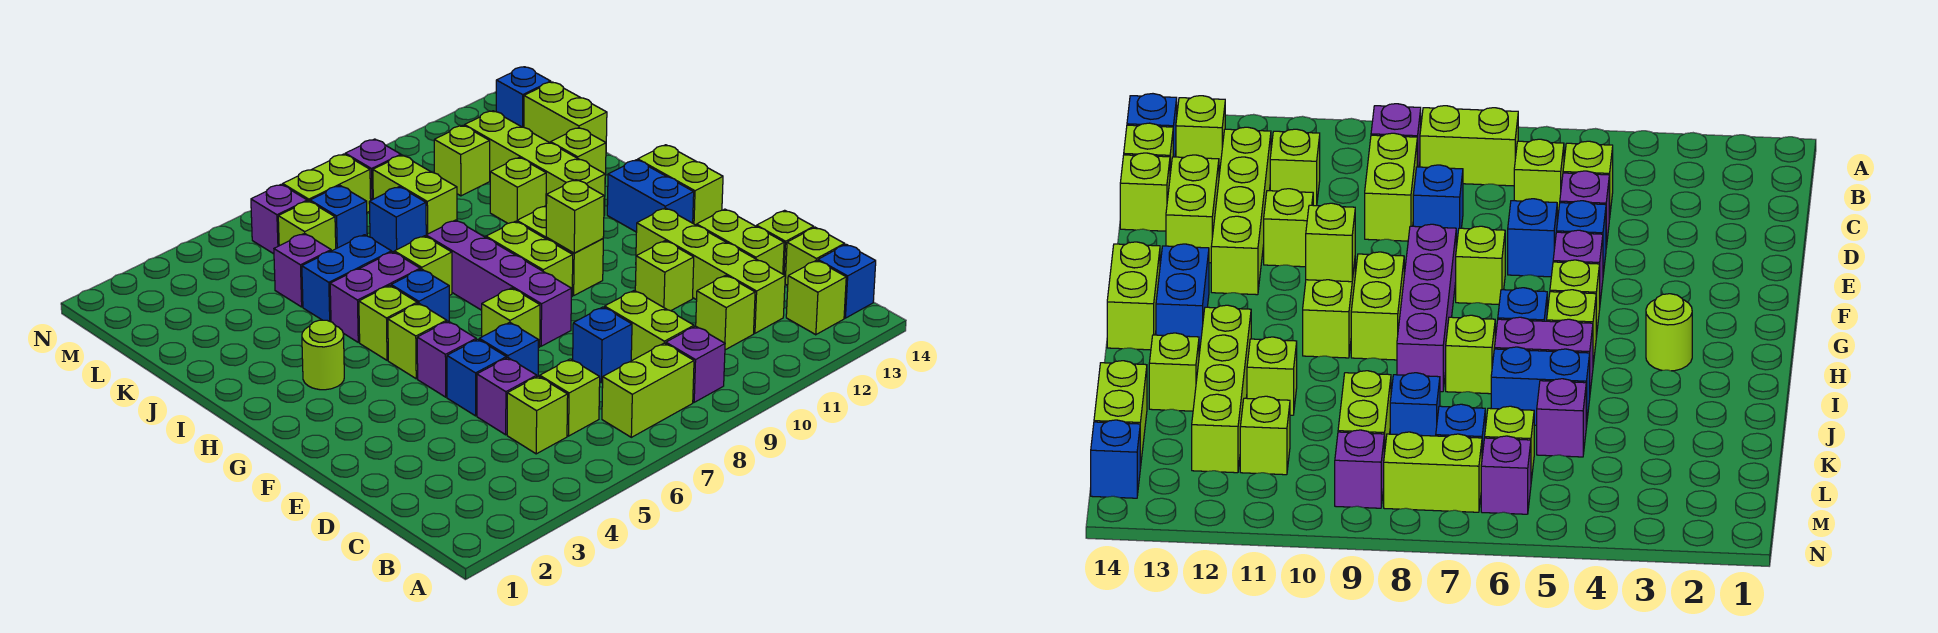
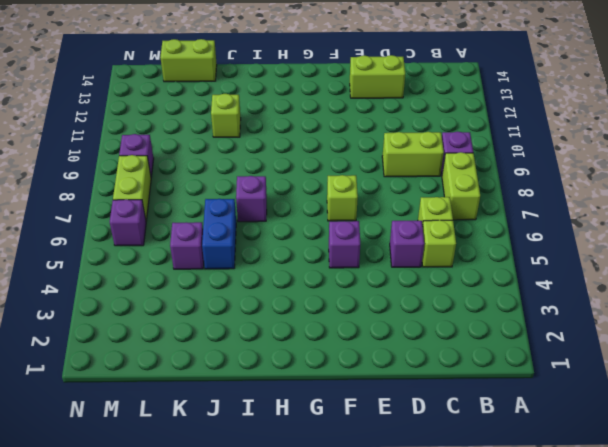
purple 1x1 brick [236,176,267,222] -> lime 1x1 brick [394,236,452,296]
none -> lime 1x1 brick [786,260,846,335]
none -> blue 1x1 brick [818,244,876,318]
none -> lime 1x1 brick [696,275,755,350]
none -> lime 1x4 brick [636,208,785,333]

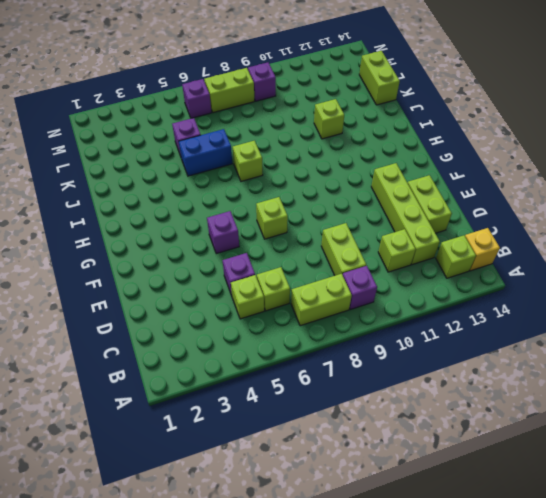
yellow 1x1 brick [465,228,500,271] -> blue 1x1 brick [818,244,876,318]
none -> lime 1x1 brick [785,227,845,286]
none -> blue 1x1 brick [573,307,632,383]
none -> lime 1x1 brick [757,210,814,278]
none -> blue 1x1 brick [447,339,506,416]

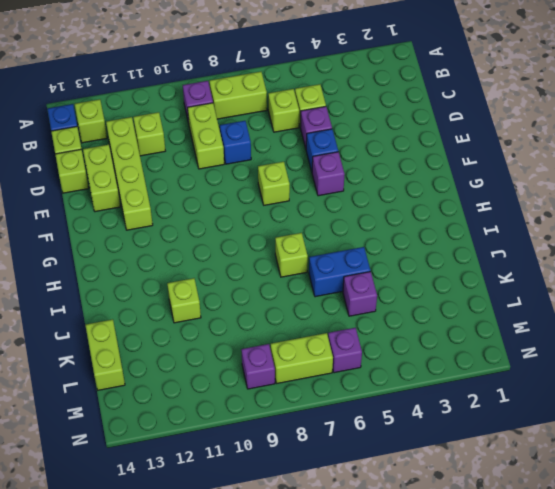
none -> blue 1x1 brick [479,322,538,376]
none -> lime 1x1 brick [635,241,694,311]
none -> purple 1x4 brick [426,220,571,346]
none -> lime 1x1 brick [388,303,447,379]

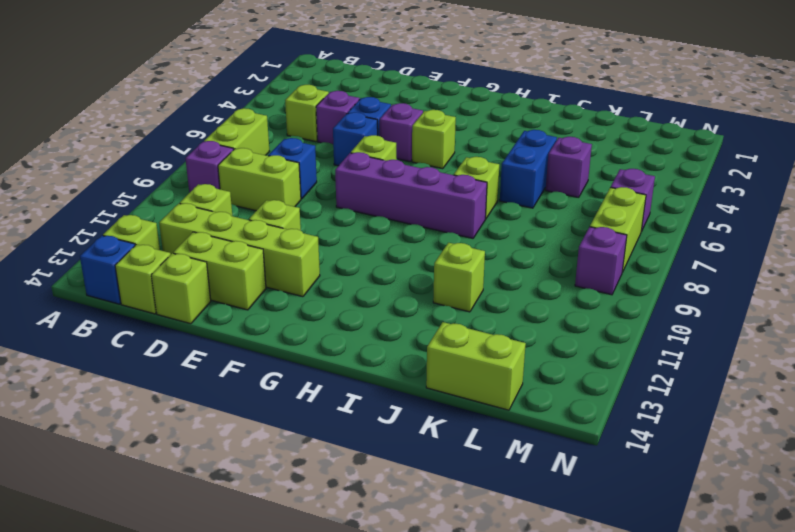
none -> lime 1x1 brick [540,359,600,436]
none -> lime 1x2 brick [486,221,573,297]
none -> lime 1x2 brick [517,206,603,296]
none -> blue 1x2 brick [607,160,694,232]

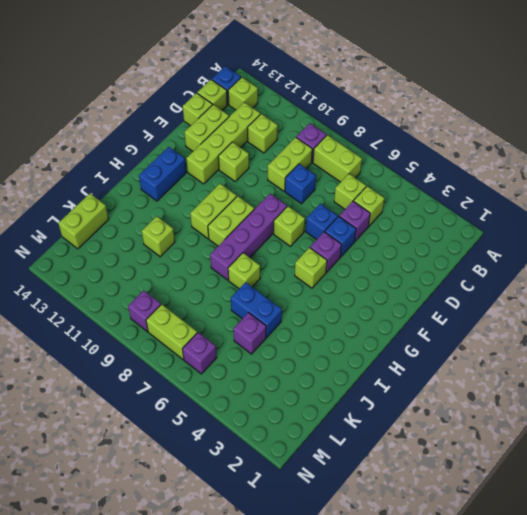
none -> lime 1x2 brick [638,145,723,225]
none -> lime 1x1 round brick [302,320,344,390]
none -> lime 1x1 brick [359,285,417,360]
none -> blue 1x1 brick [391,269,449,321]

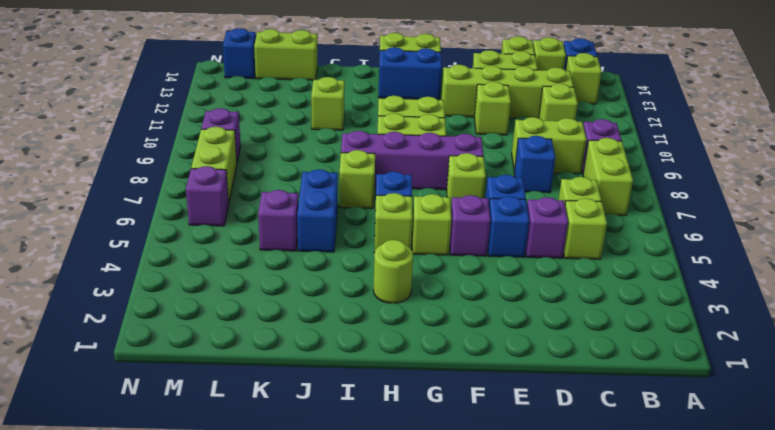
none -> purple 1x2 brick [330,252,420,342]
none -> lime 1x4 brick [465,111,605,215]
none -> lime 1x1 brick [551,128,606,176]
none -> blue 1x1 brick [369,187,426,252]

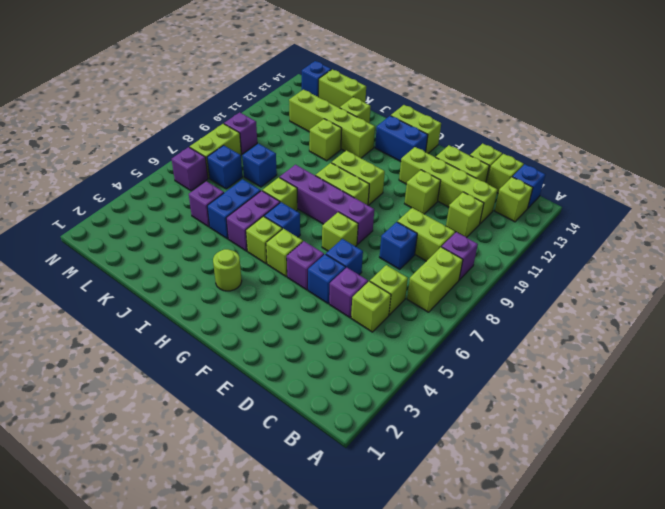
none -> lime 1x2 brick [373,155,457,235]
none -> lime 1x1 brick [278,201,336,251]
none -> lime 1x1 brick [434,126,490,196]
none -> lime 1x1 brick [546,180,604,253]

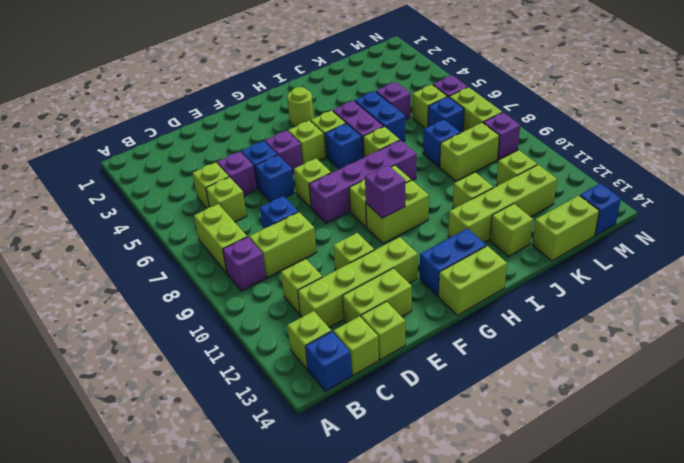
purple 1x1 brick [365,165,405,218] -> lime 1x1 brick [546,180,604,253]

